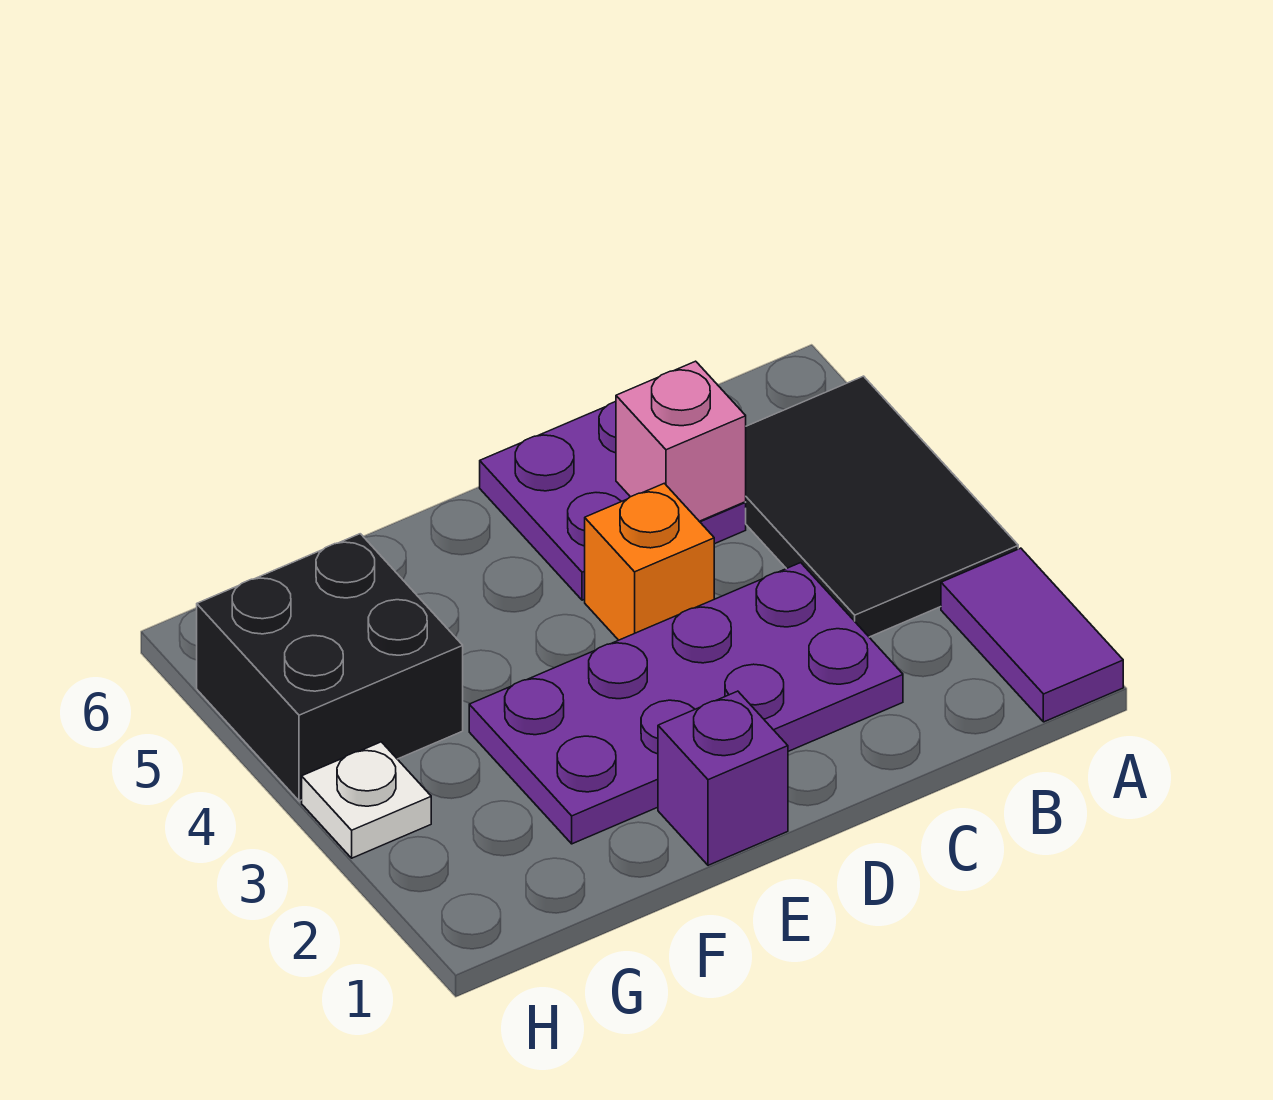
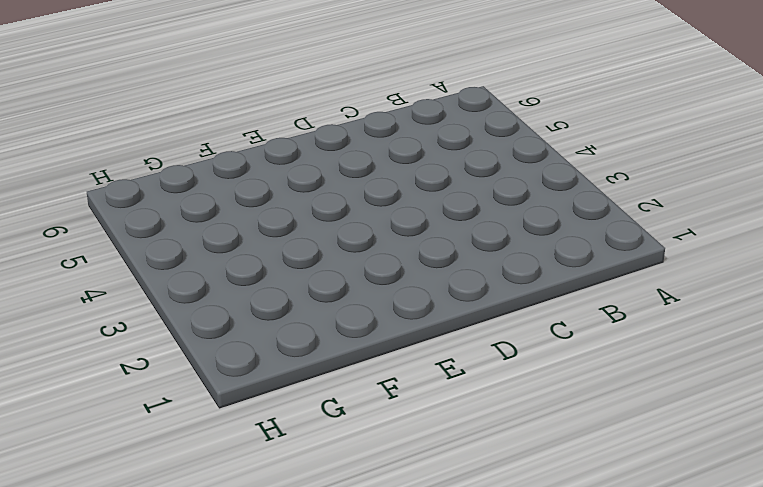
none -> purple 1x2 tile [941,548,1123,722]
none -> black 2x3 tile [746,376,1018,637]

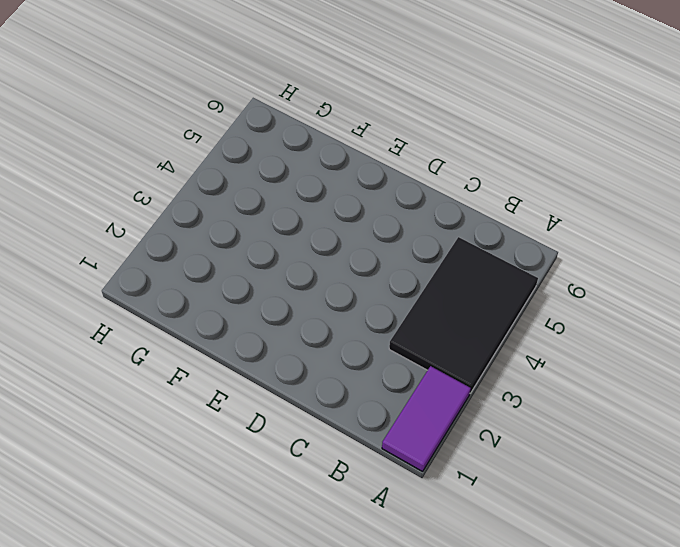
none -> purple 2x4 plate [469,563,903,844]
none -> purple 2x2 plate [480,402,746,600]

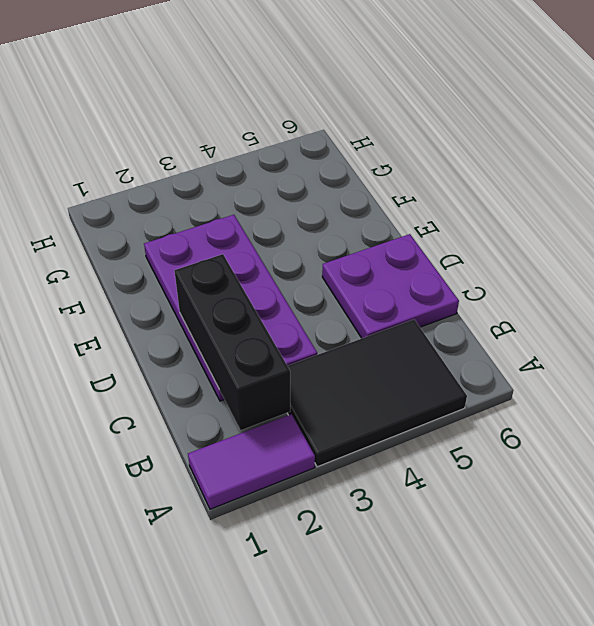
black 1x3 brick [174,254,290,430] -> none
none -> orange 1x1 brick [585,483,714,640]
none -> purple 1x1 brick [658,691,788,865]

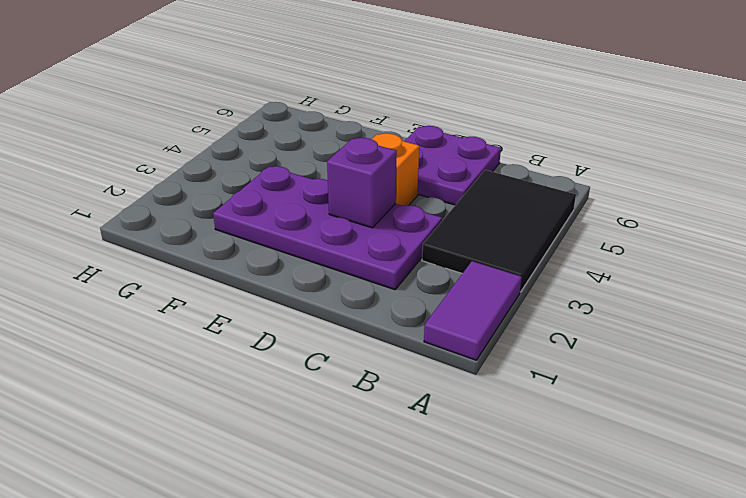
purple 1x1 brick [327,138,397,228] -> purple 1x1 brick moved to [658,691,788,865]
none -> black 2x2 brick [197,534,463,801]
none -> white 1x1 plate [302,742,431,858]

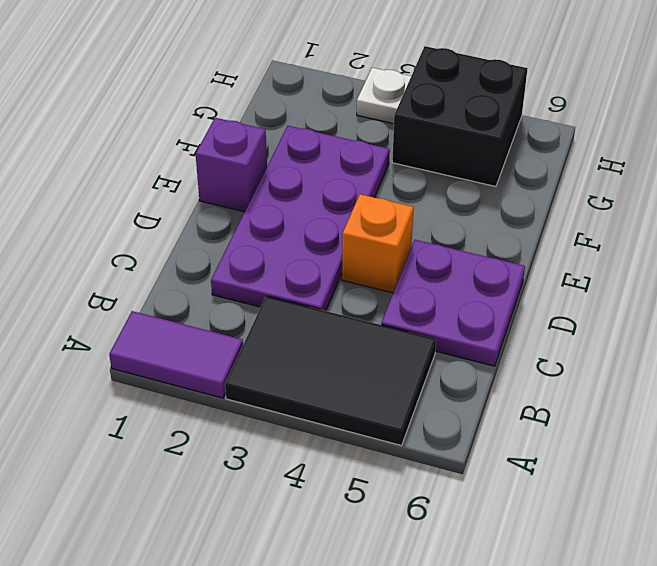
none -> pink 1x1 brick [616,361,746,521]

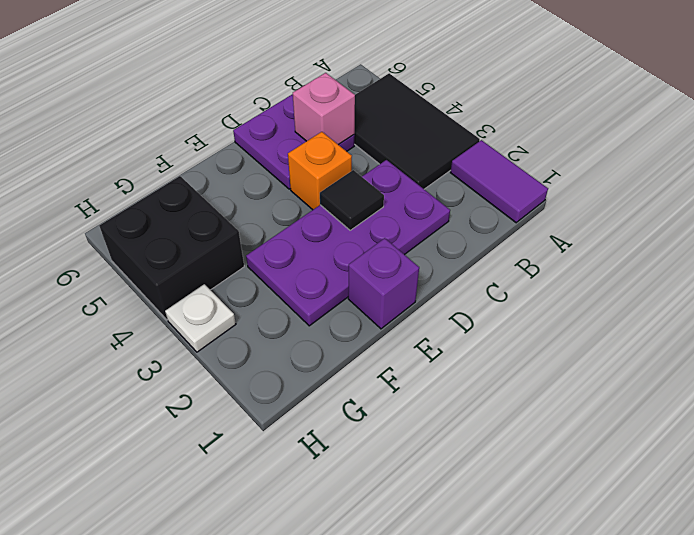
black 1x1 tile [320,170,384,230] -> none

